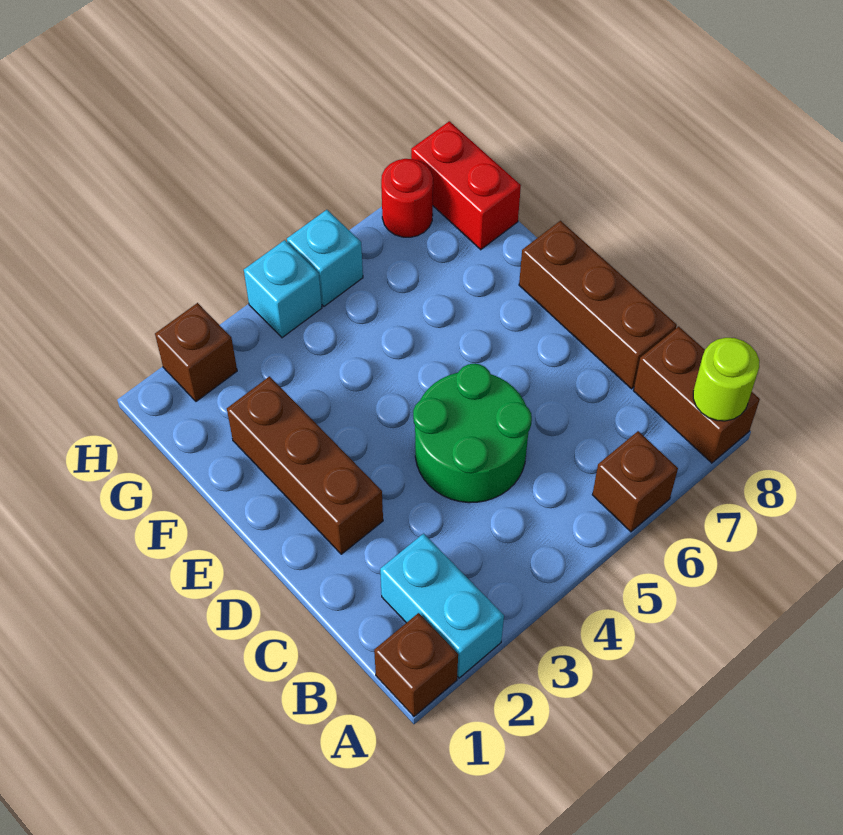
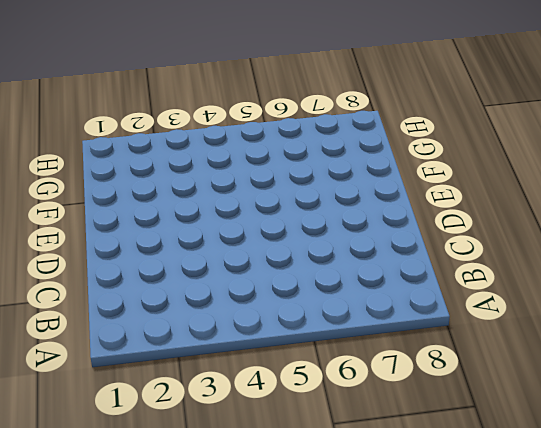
none -> brown 1x1 brick [374,613,458,716]
none -> cyan 1x2 brick [380,534,504,678]
none -> brown 1x1 brick [592,431,678,532]

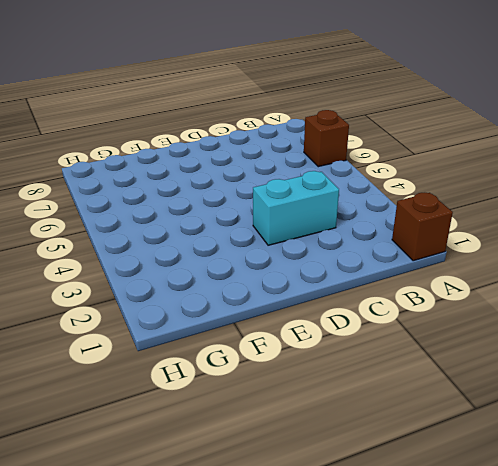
cyan 1x2 brick [253,171,339,245] -> cyan 1x2 brick moved to [380,534,504,678]
none -> brown 1x2 brick [634,327,760,463]
none -> green 2x2 round brick [413,364,532,503]
none -> brown 1x3 brick [519,221,677,389]

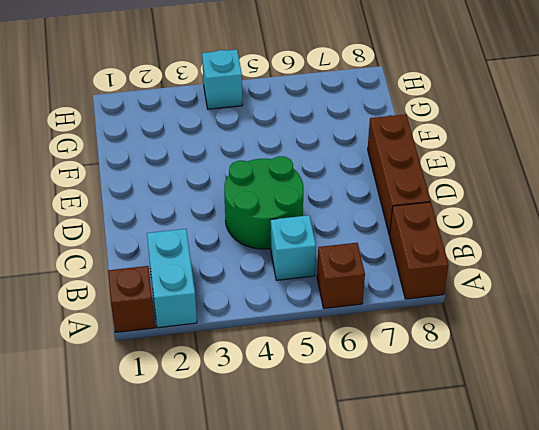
cyan 1x1 brick [271,215,316,280] -> cyan 1x1 brick moved to [287,210,363,306]
none -> brown 1x3 brick [227,376,383,554]
none -> red 1x2 brick [411,121,521,250]
none -> brown 1x1 brick [155,303,237,401]

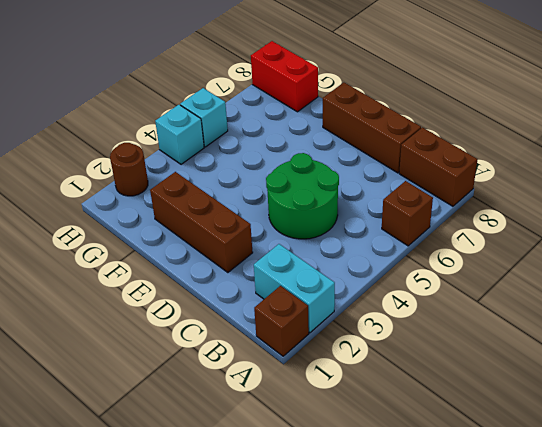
brown 1x1 round brick [110,143,148,196] -> brown 1x1 brick [155,303,237,401]
none -> red 1x1 round brick [381,159,433,237]
none -> lime 1x1 round brick [693,338,759,421]

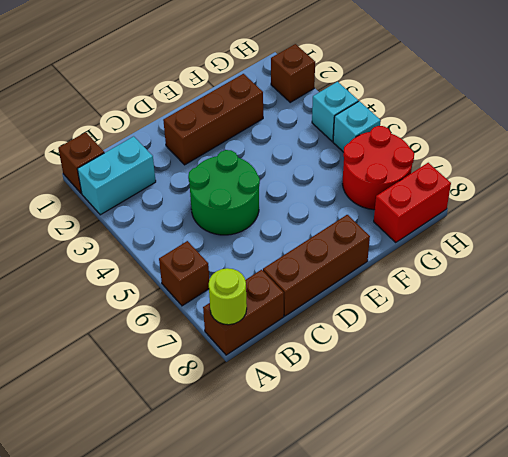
red 2x2 round brick [343,126,414,210] -> red 1x1 round brick [381,159,433,237]

